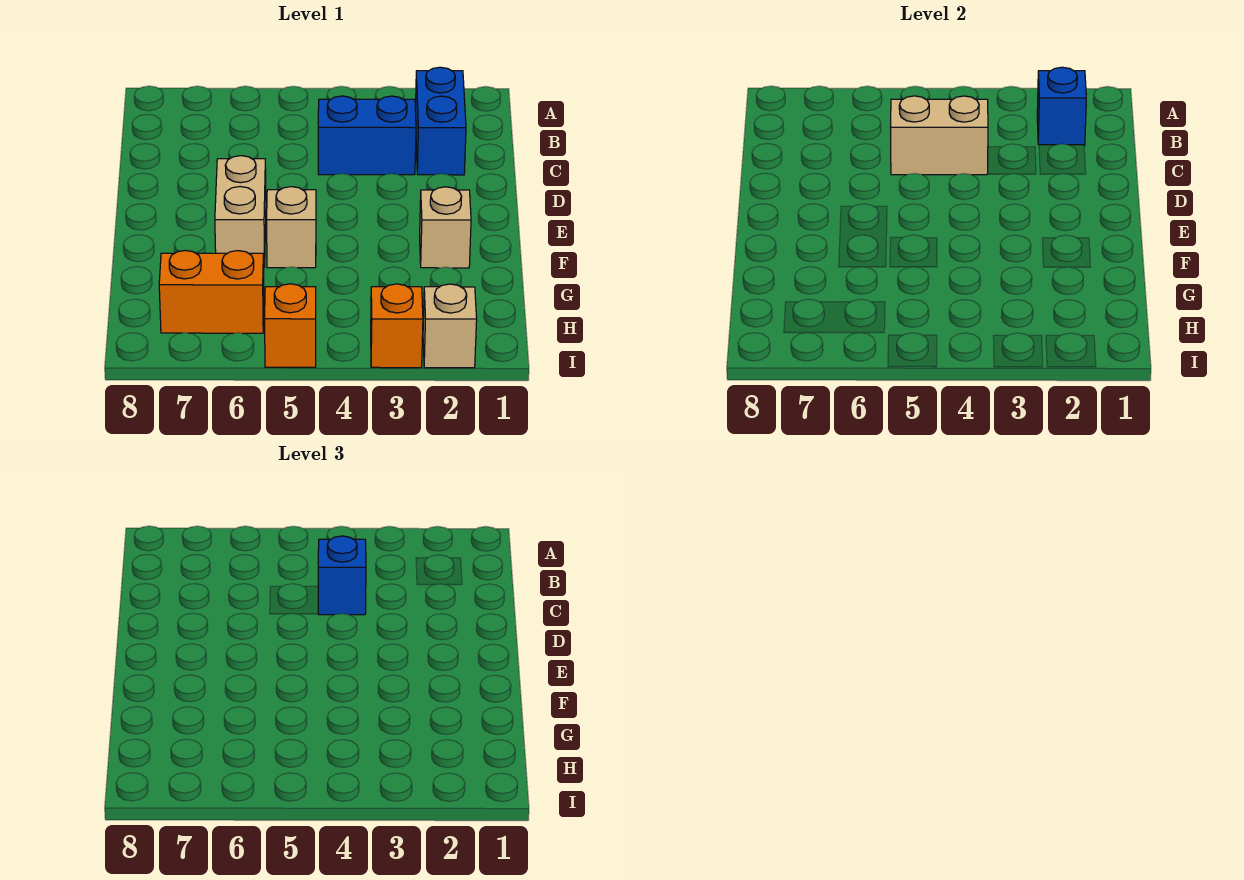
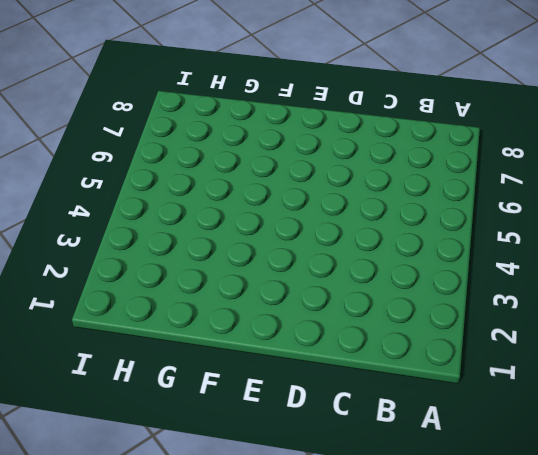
none -> blue 1x2 brick [415,67,466,175]
none -> blue 1x2 brick [318,96,416,175]
none -> tan 1x2 brick [215,156,266,267]

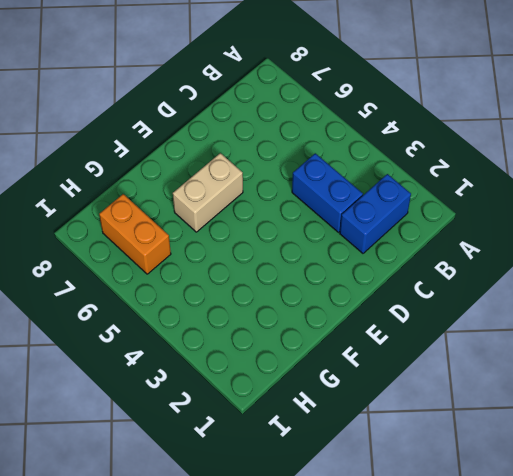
none -> tan 1x1 brick [420,187,471,268]
none -> tan 1x1 brick [267,187,316,268]
none -> tan 1x1 brick [423,284,477,368]

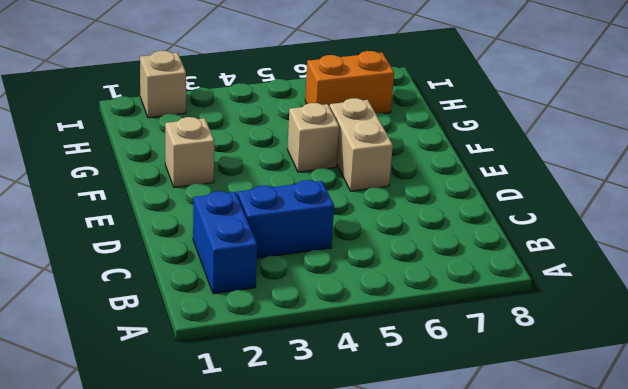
none -> orange 1x1 brick [371,284,423,368]
none -> orange 1x1 brick [265,284,316,367]
none -> blue 1x1 brick [1037,67,1086,145]

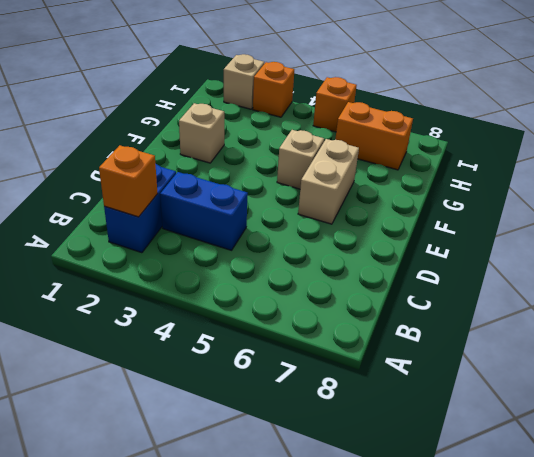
orange 1x1 brick [99,145,158,217] -> blue 1x1 brick [1037,67,1086,145]
none -> tan 1x2 brick [890,96,988,175]
none -> blue 1x1 brick [318,536,366,615]

